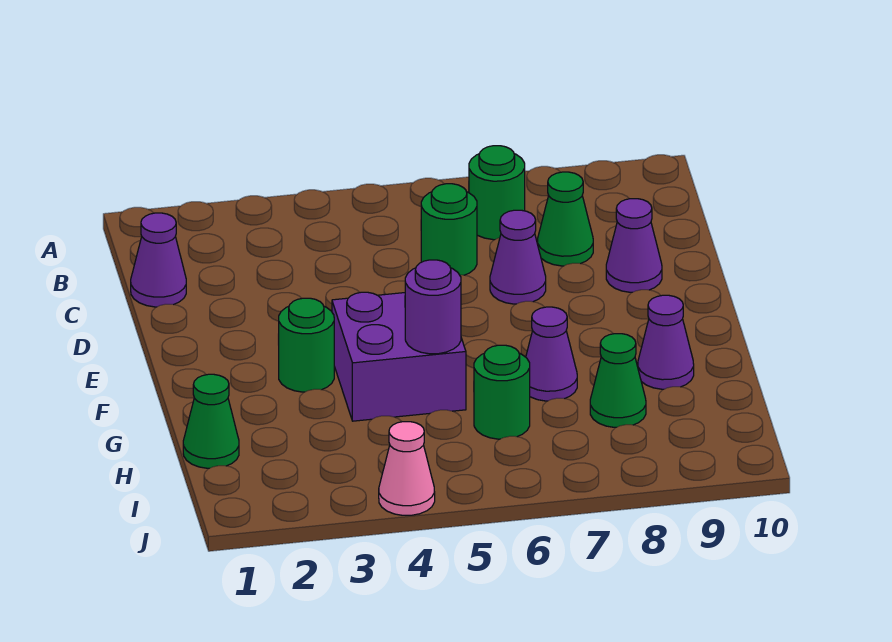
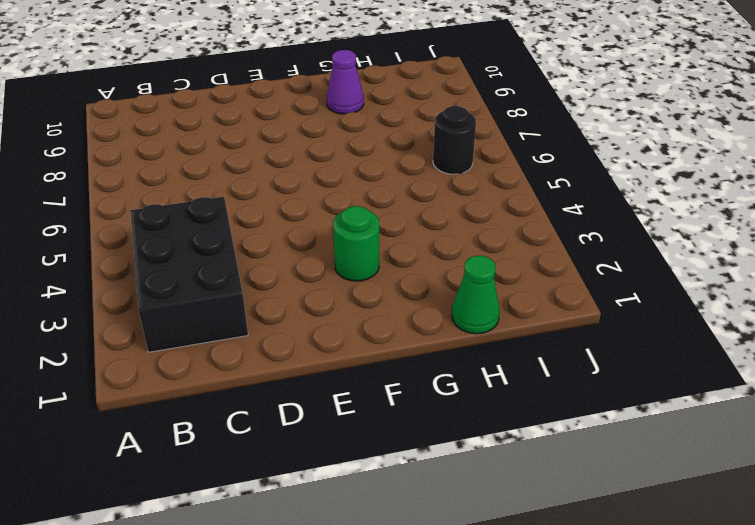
black 2x3 brick [130,197,248,352] -> none
black 1x1 round brick [433,106,476,174] -> none
none -> green 1x1 round brick [469,146,525,240]
none -> purple 1x1 cone [131,213,186,307]
none -> green 1x1 round brick [421,184,477,275]

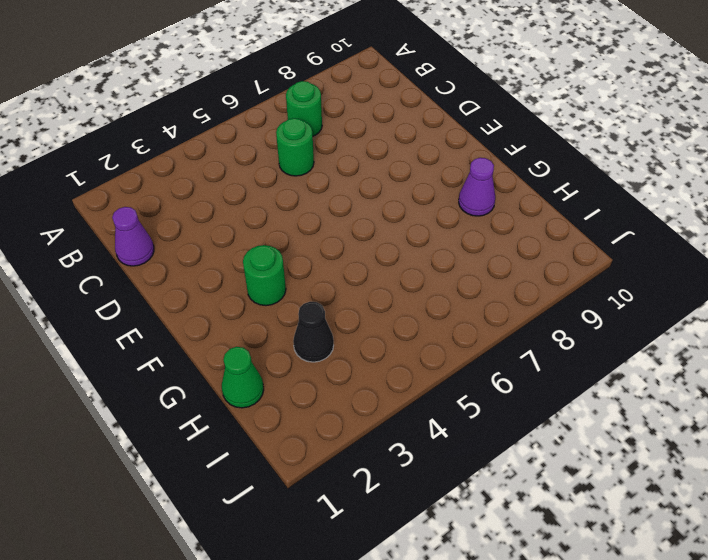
black 1x1 cone [293,302,334,362] -> none
none -> green 1x1 cone [538,172,593,266]
none -> purple 1x1 cone [490,210,546,304]
none -> purple 1x1 cone [606,199,662,292]

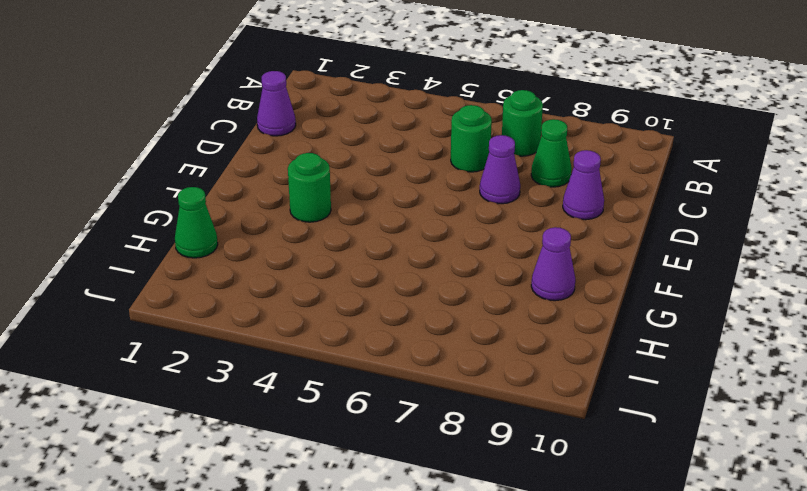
none -> purple 2x2 brick [332,292,466,421]
none -> purple 1x1 cone [526,307,577,401]
none -> green 1x1 round brick [474,345,530,439]

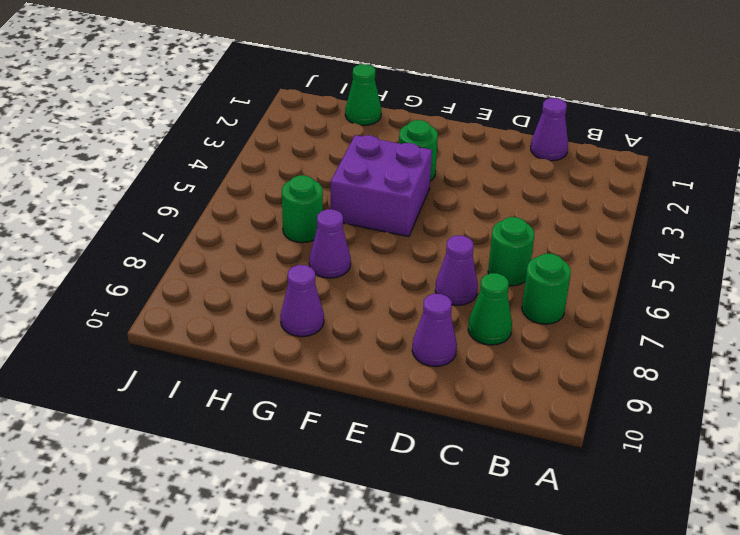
none -> green 1x1 cone [590,334,646,427]
none -> pink 1x1 cone [379,422,435,515]
none -> purple 1x1 round brick [405,260,461,354]

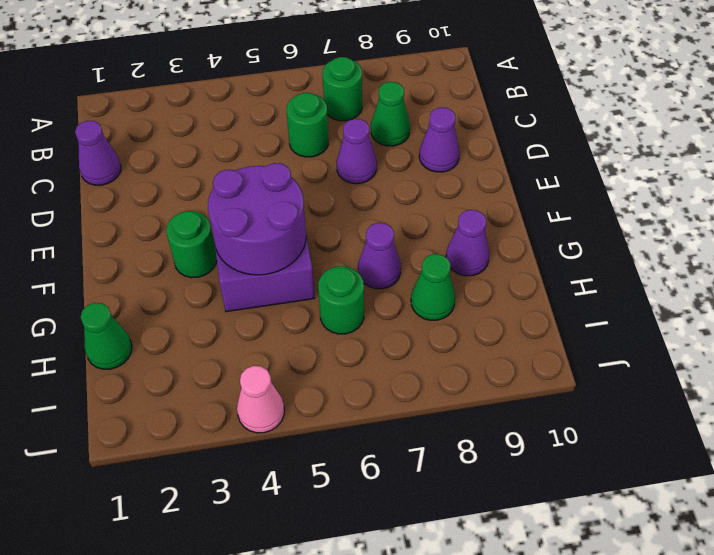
purple 2x2 round brick [208,163,306,275] -> purple 1x1 round brick [405,260,461,354]

